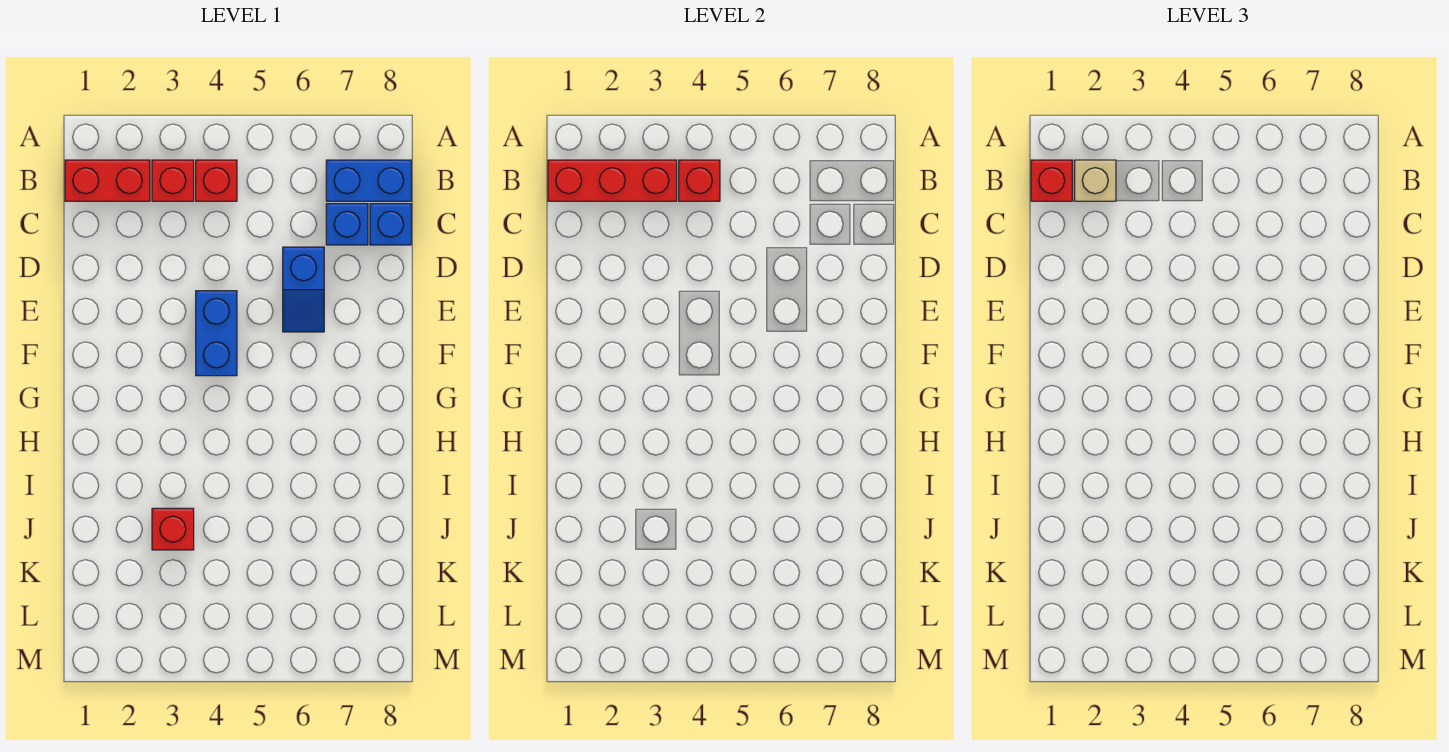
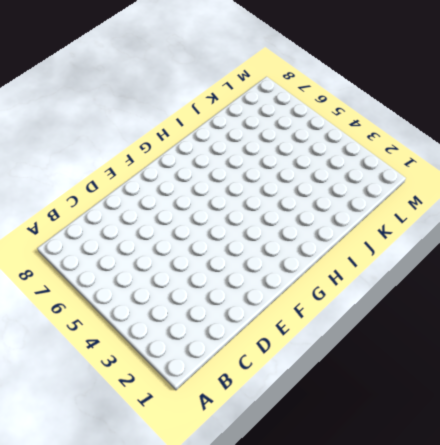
none -> red 1x2 brick [65,160,150,201]
none -> red 1x1 brick [152,160,194,201]
none -> red 1x1 brick [196,160,237,201]

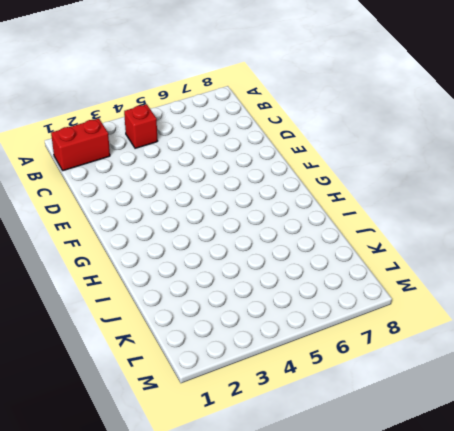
none -> red 1x1 brick [152,160,194,201]
none -> blue 1x2 brick [326,160,411,201]
none -> blue 1x1 brick [326,204,368,245]

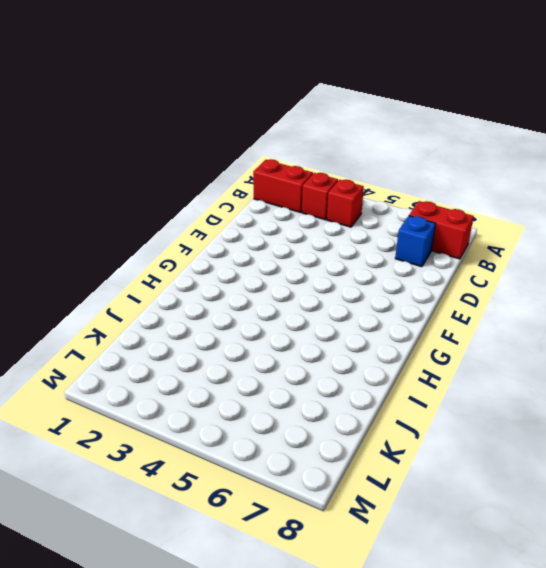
red 1x2 brick [409,201,474,259] -> blue 1x2 brick [326,160,411,201]
none -> blue 1x1 brick [370,204,411,245]
none -> blue 1x2 slope [283,247,324,332]
none -> blue 1x2 brick [196,291,237,376]

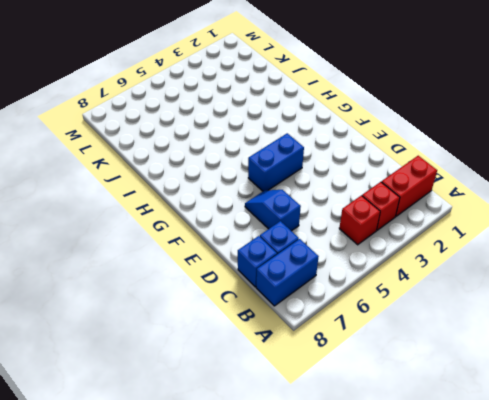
blue 1x2 brick [248,133,304,191] -> blue 1x2 brick turned to [196,291,237,376]
none -> red 1x1 brick [152,508,194,550]
none -> red 1x3 brick [548,160,677,201]
none -> red 1x1 brick [679,160,720,201]

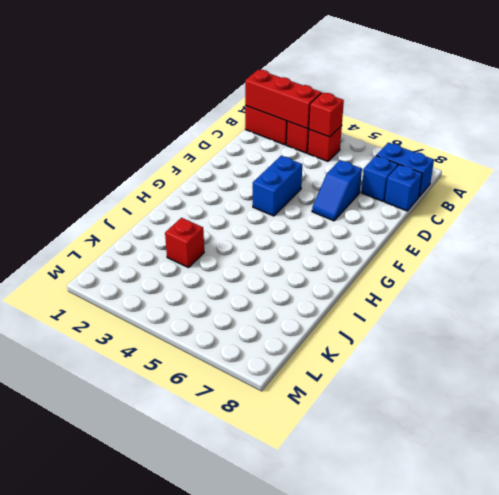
none -> red 1x1 brick [1031,160,1072,201]
none -> tan 1x1 brick [1075,160,1116,201]

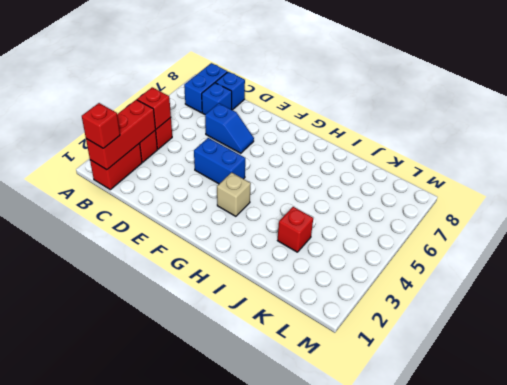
tan 1x1 brick [217,172,251,216] -> tan 1x1 brick moved to [1075,160,1116,201]

